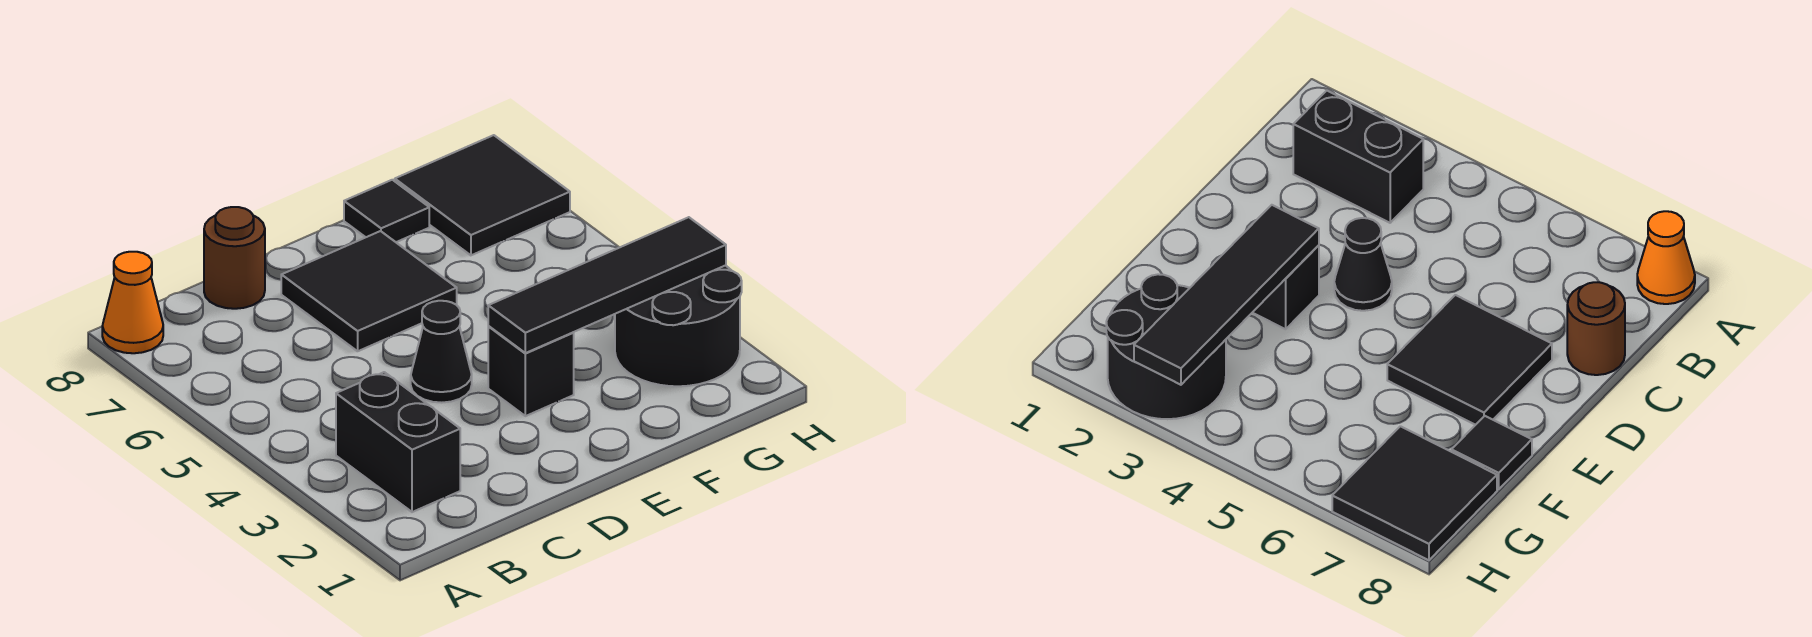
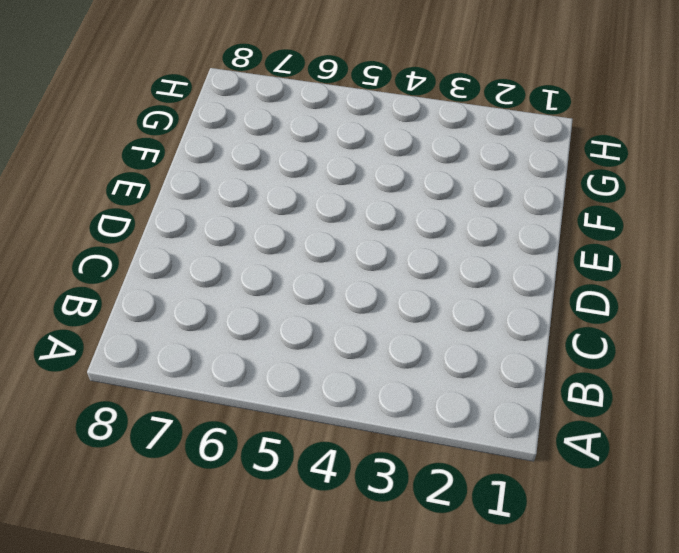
none -> orange 1x1 cone [102,252,163,353]
none -> black 1x2 brick [336,372,460,512]

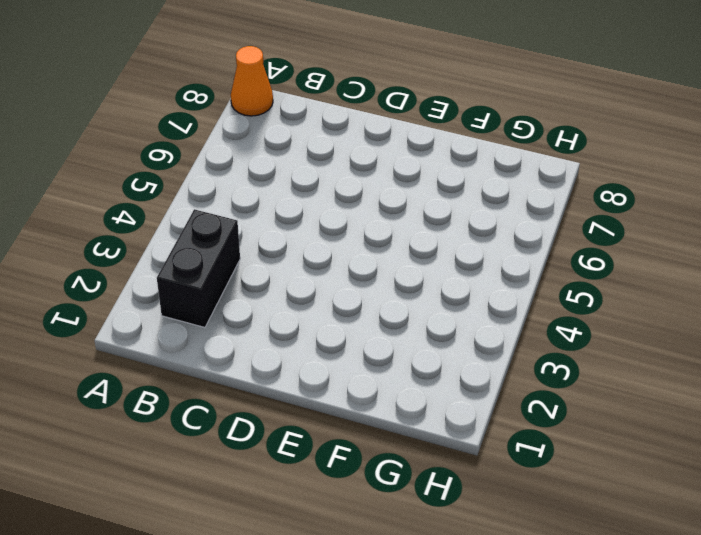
none -> brown 1x1 round brick [204,207,265,309]
none -> black 1x1 cone [411,301,472,403]

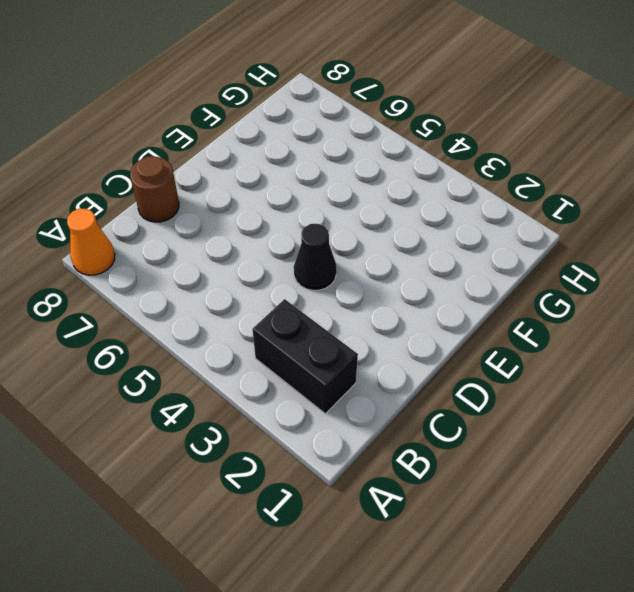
none -> black 2x2 tile [281,231,457,351]
none -> black 1x1 brick [488,327,574,416]

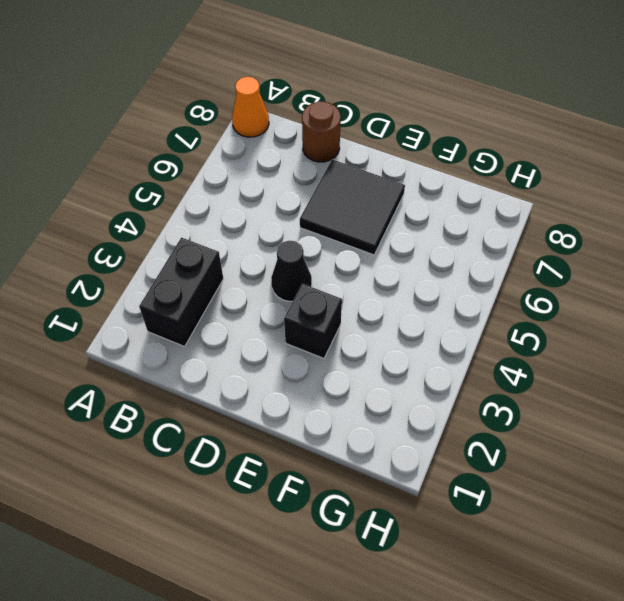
none -> black 1x1 tile [344,180,429,242]
none -> black 2x2 round brick [615,266,742,386]

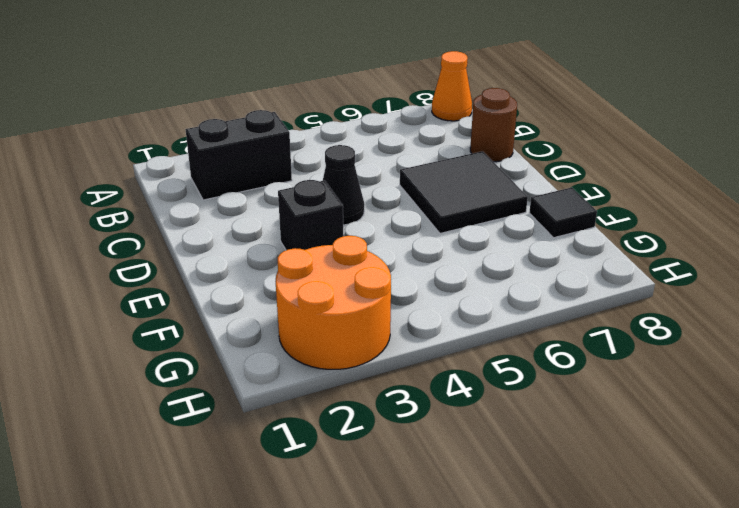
orange 2x2 round brick [276,236,391,369] -> black 2x2 round brick [615,266,742,386]
none -> black 2x2 tile [395,135,570,255]
none -> black 1x4 tile [488,217,726,353]

